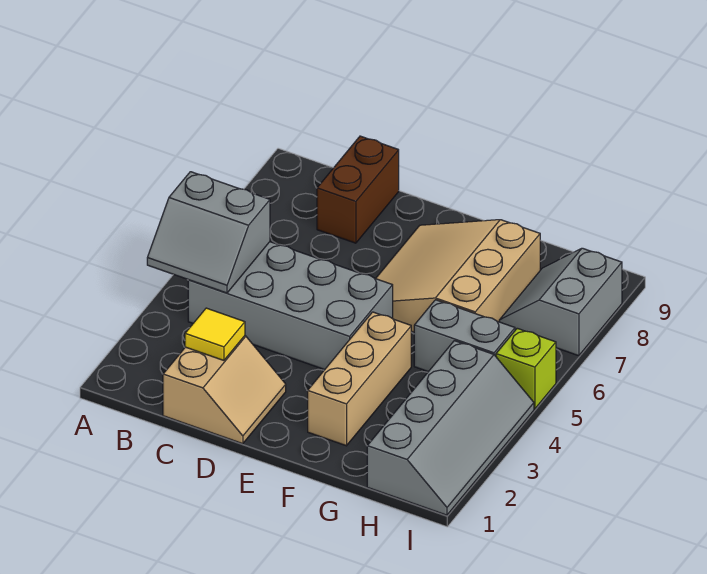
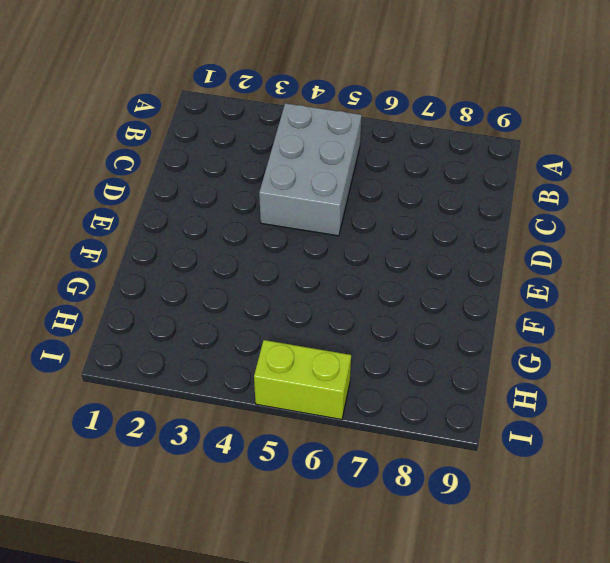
grey 2x3 brick [259,103,362,236] -> grey 2x4 brick [188,242,393,370]
lime 1x2 brick [254,340,351,420] -> lime 1x1 brick [496,328,556,409]
none -> tan 2x2 slope [163,336,286,444]
none -> brown 1x2 brick [317,136,399,243]

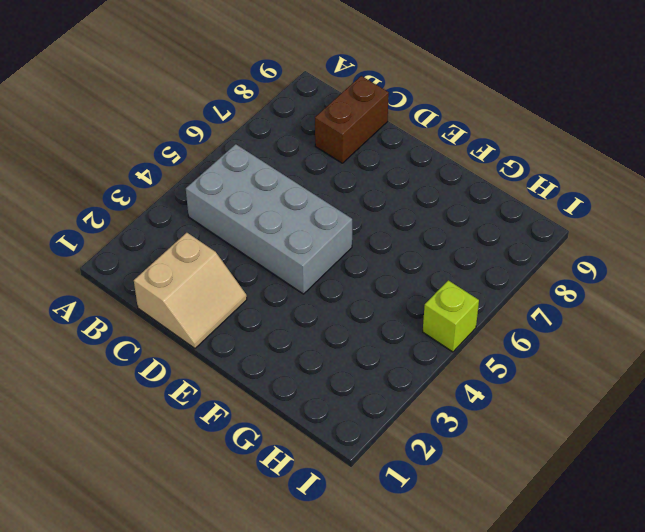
none -> tan 3x3 slope [376,220,541,332]
none -> tan 1x3 brick [308,312,411,446]

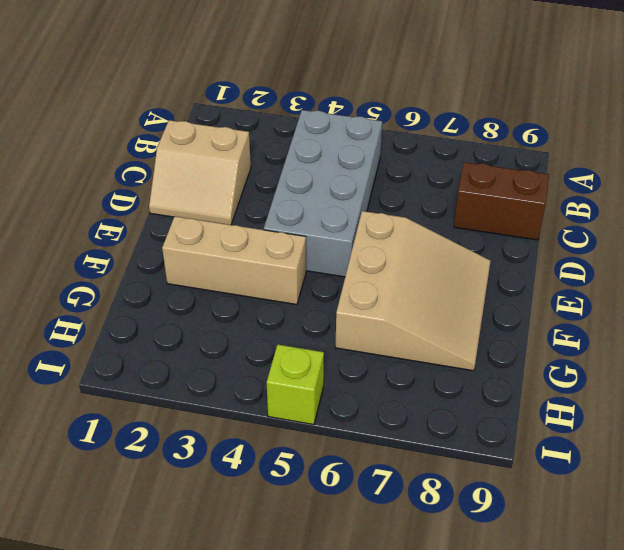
tan 3x3 slope [335,211,491,371] -> tan 3x3 slope turned to [376,220,541,332]
none -> grey 1x2 brick [414,300,515,372]
none -> grey 2x4 slope [367,341,534,515]

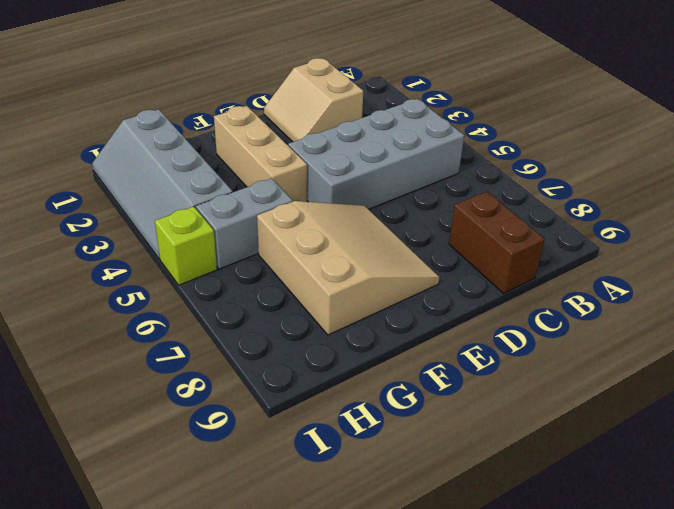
none -> grey 2x2 slope [499,248,622,356]
none -> grey 2x2 slope [147,172,270,293]

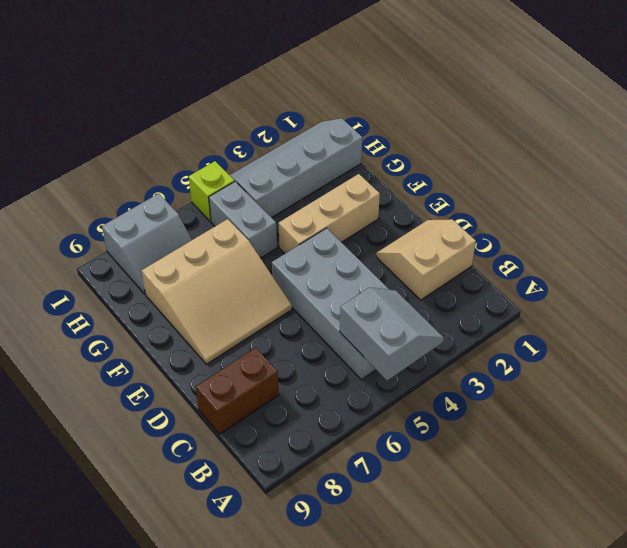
none -> yellow 1x1 tile [185,308,245,360]

